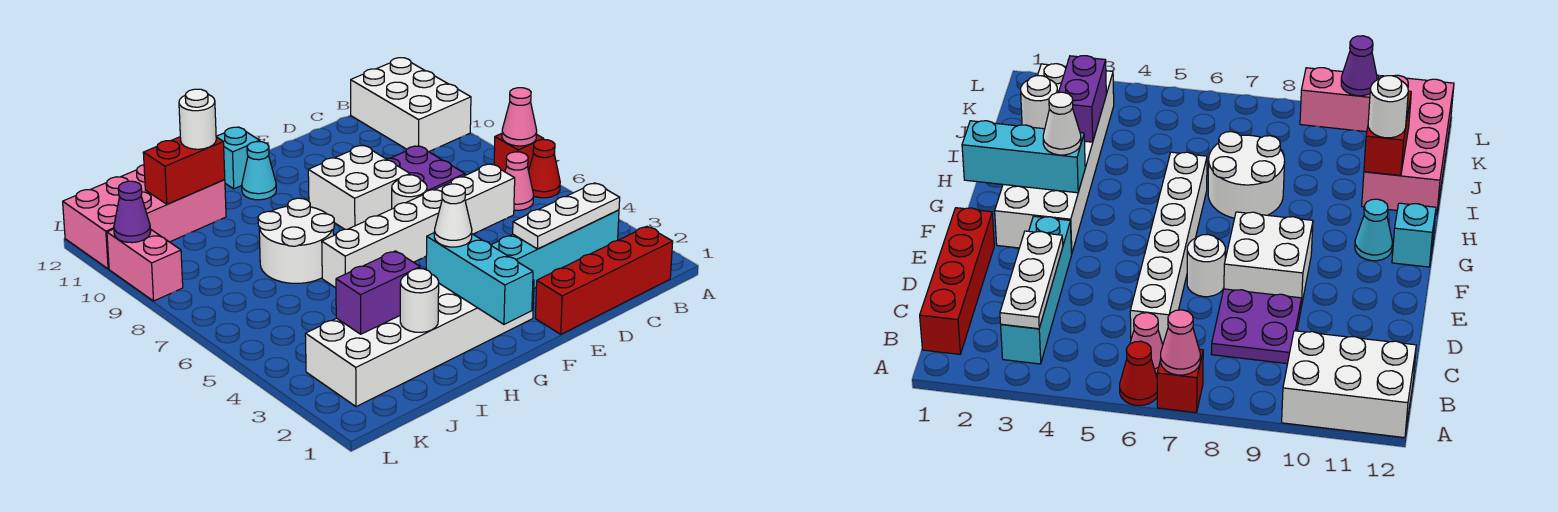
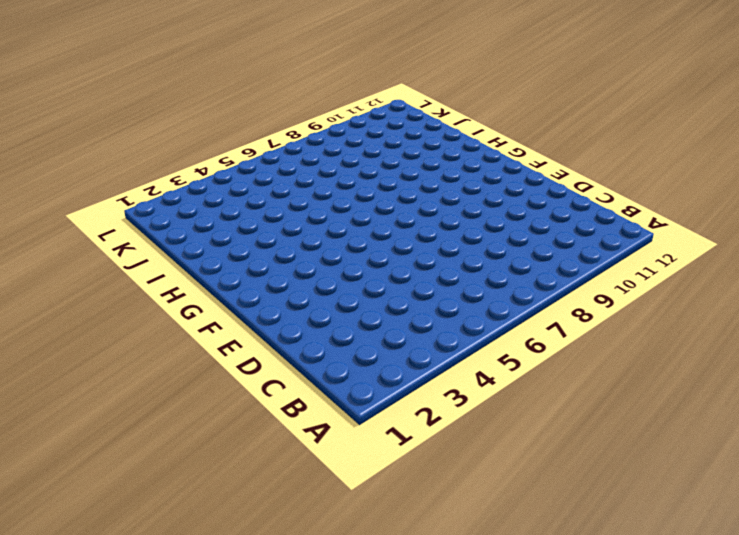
none -> red 1x1 cone [529,140,560,198]
none -> red 1x1 brick [494,134,544,172]
none -> white 2x3 brick [351,58,471,152]

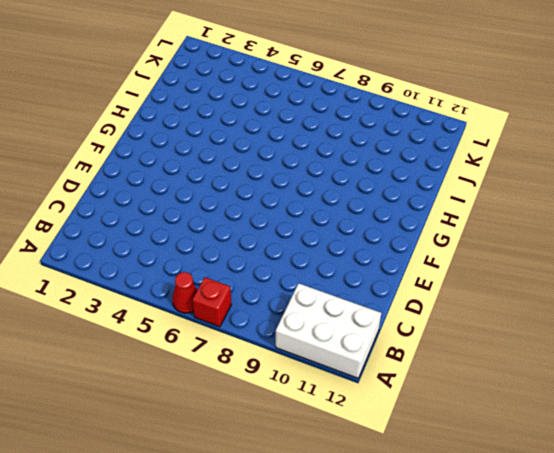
none -> red 1x4 brick [535,226,673,334]
none -> cyan 1x4 brick [491,210,619,288]
none -> pink 1x1 cone [505,152,534,210]

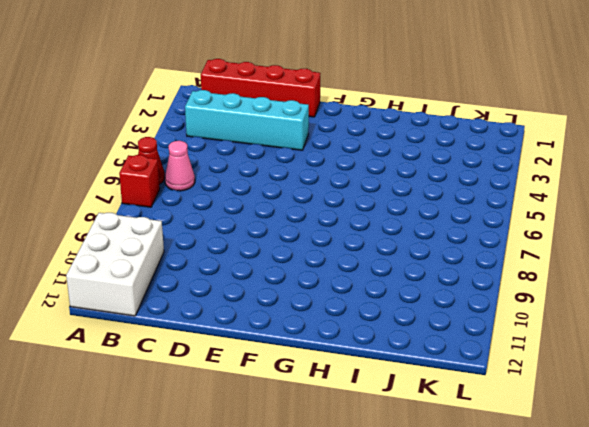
none -> white 1x6 brick [322,164,515,288]
none -> purple 2x2 plate [386,146,465,191]
none -> white 1x1 round brick [392,175,427,209]

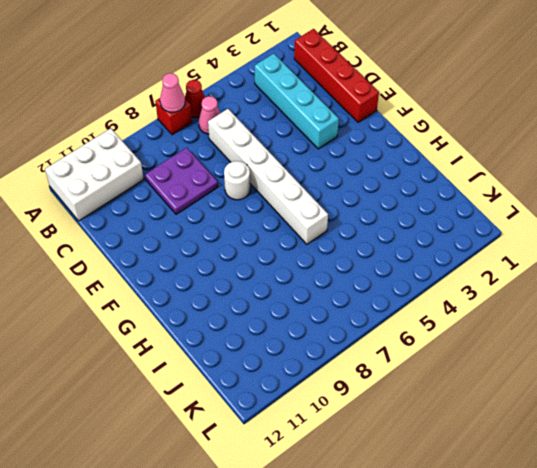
none -> white 2x2 brick [308,145,410,229]
none -> white 2x6 brick [305,280,534,407]
none -> cyan 1x1 cone [242,142,276,200]

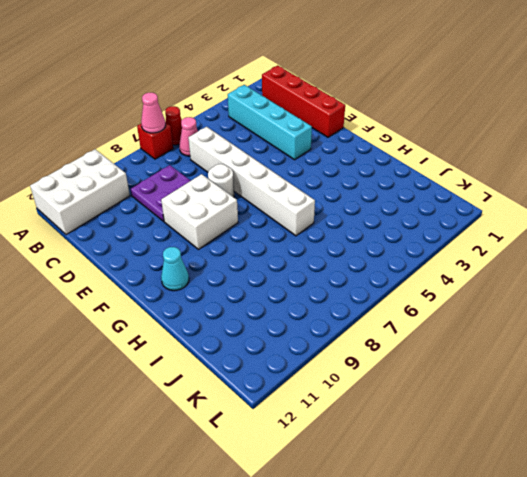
none -> white 2x6 brick [305,280,534,407]
none -> cyan 1x1 brick [216,127,260,189]
none -> white 2x2 round brick [258,198,334,283]

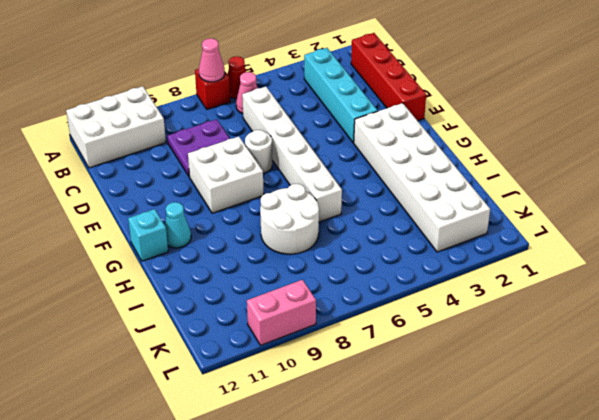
none -> pink 2x4 brick [63,165,226,269]
none -> white 1x3 plate [513,183,620,249]
none -> cyan 1x3 brick [426,233,533,324]

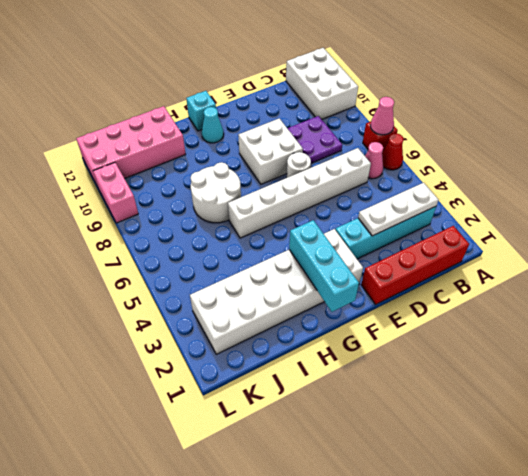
none -> white 1x1 round brick [400,269,439,332]
none -> purple 1x2 brick [336,251,420,334]
none -> red 1x2 brick [143,137,225,204]

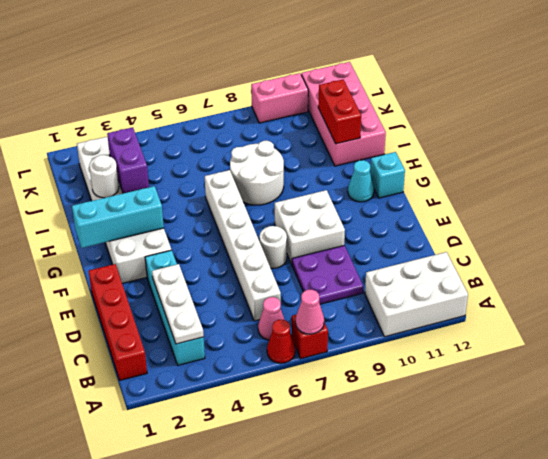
none -> purple 1x1 cone [114,181,151,243]
none -> white 1x1 cone [434,184,472,247]
none -> white 1x1 round brick [179,89,216,149]

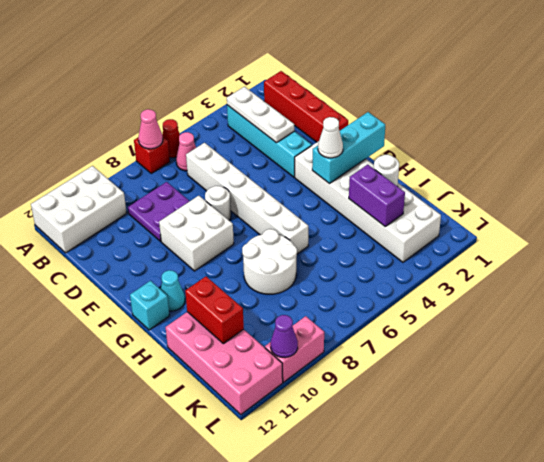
none -> white 1x1 round brick [179,89,216,149]

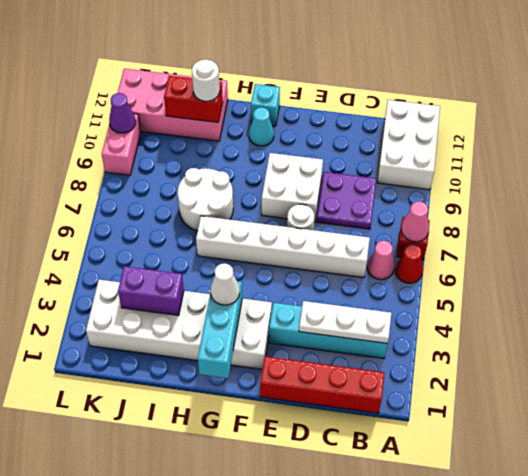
none -> white 1x1 round brick [400,269,439,332]

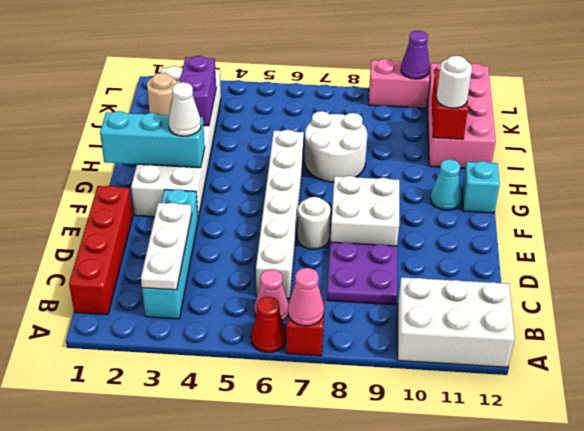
tan 1x1 round brick [147,73,177,115] -> white 1x1 round brick [400,269,439,332]

